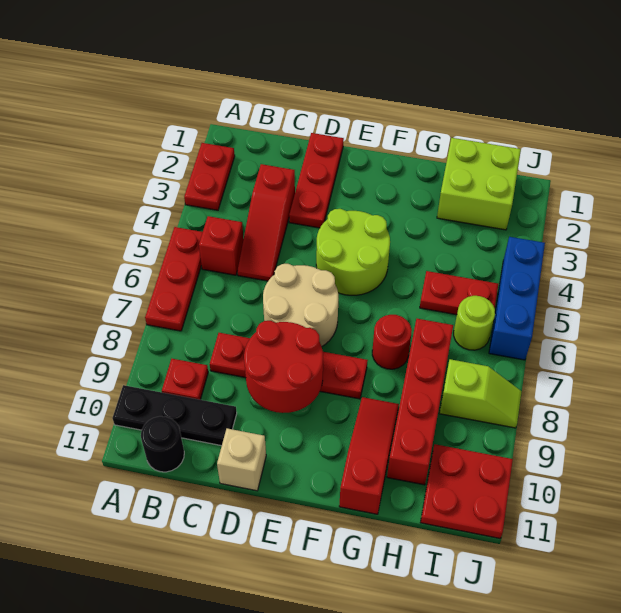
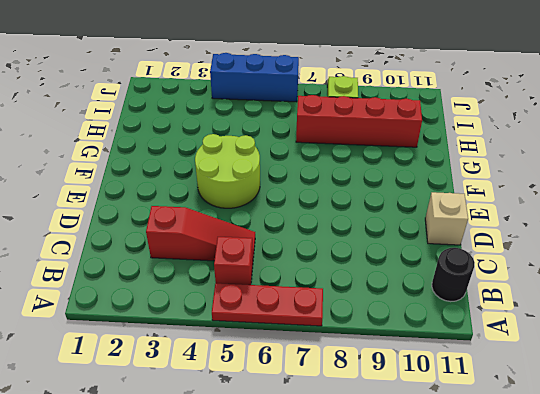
none -> red 1x2 plate [184,143,235,210]
none -> black 1x3 plate [113,385,237,446]
none -> red 1x1 plate [162,359,208,400]

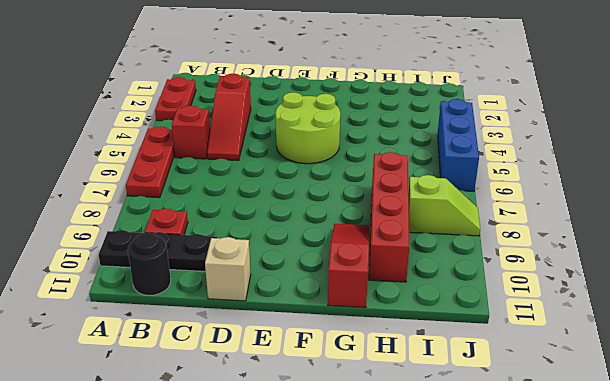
none -> red 1x4 plate [210,333,368,399]
none -> red 1x3 plate [289,133,344,228]
none -> tan 2x2 round brick [263,264,338,346]

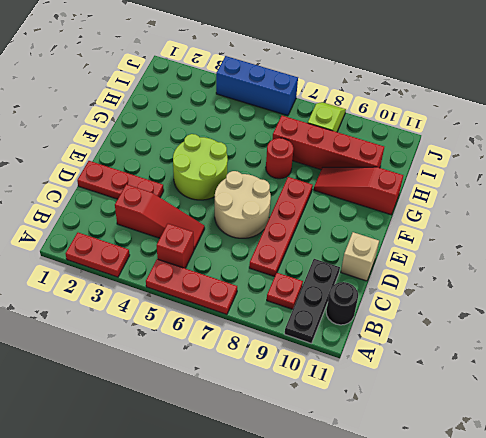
none -> lime 2x2 brick [437,138,521,230]
none -> red 1x2 plate [420,271,498,315]
none -> lime 1x1 round brick [454,296,495,350]

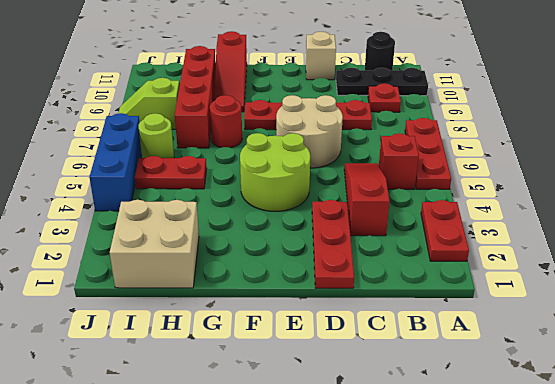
tan 2x2 brick [110,200,199,288] -> lime 2x2 brick [437,138,521,230]
none -> red 2x2 plate [420,444,513,538]
none -> red 2x2 round brick [244,321,323,413]

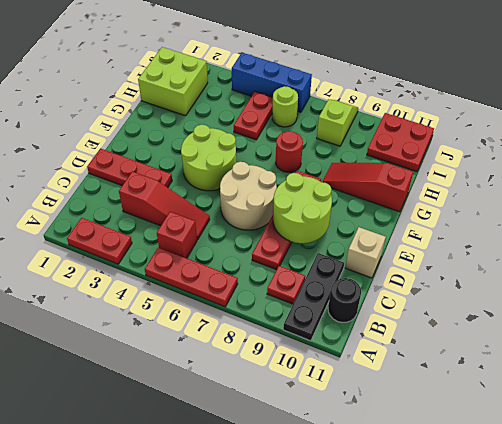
lime 2x2 round brick [273,173,332,243] -> red 2x2 round brick [244,321,323,413]
none -> red 1x4 brick [387,319,453,485]

